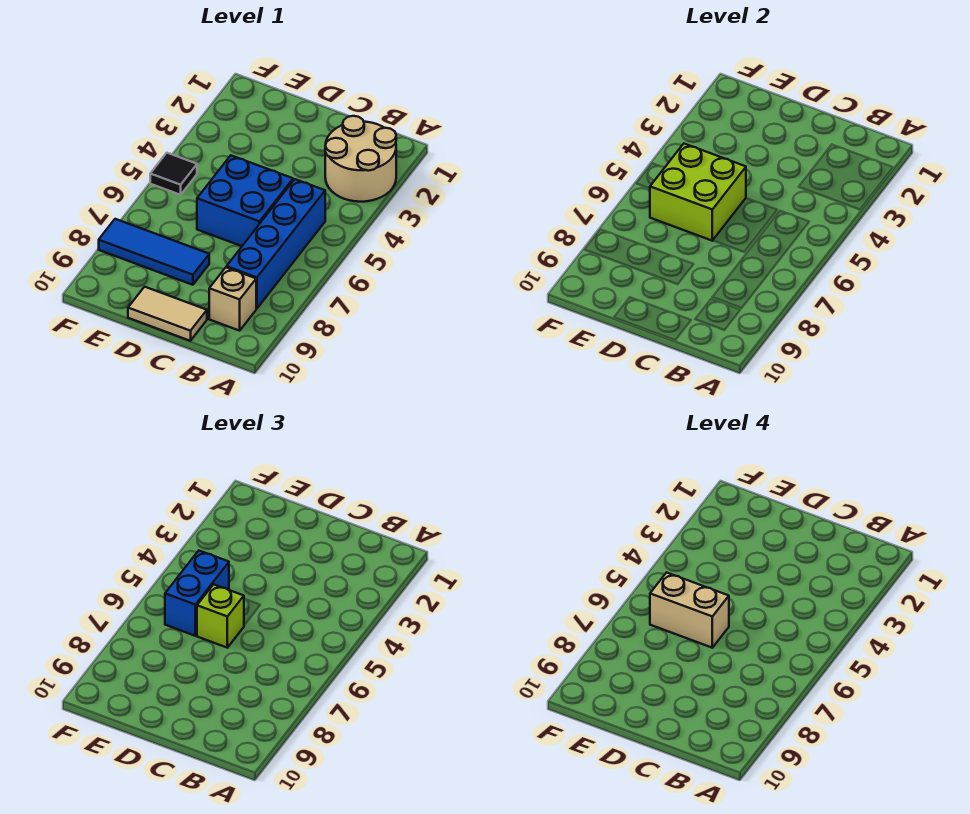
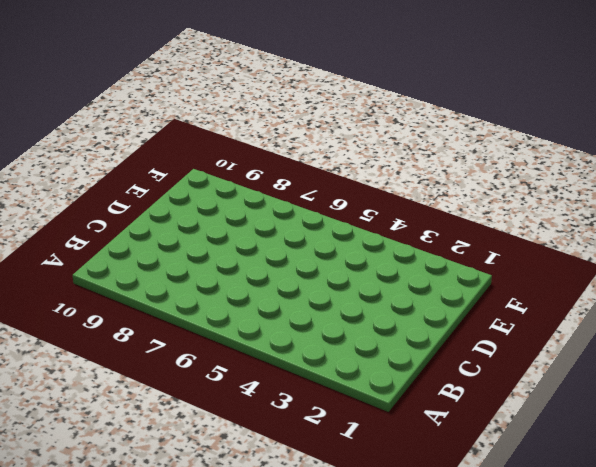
none -> tan 2x2 round brick [325,116,396,202]
none -> blue 1x4 brick [227,179,325,309]

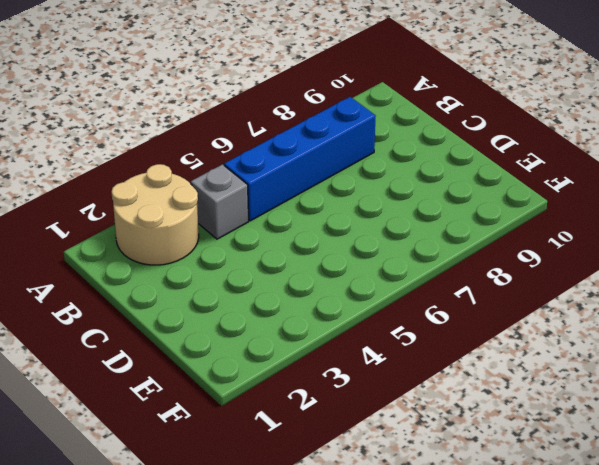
grey 1x1 brick [191,164,248,239] -> none
none -> tan 1x1 brick [209,267,256,331]
none -> blue 2x2 brick [197,156,293,246]

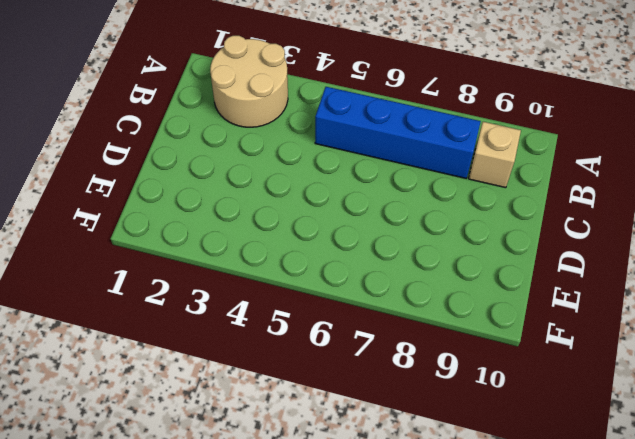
none -> blue 2x2 brick [197,156,293,246]
none -> tan 1x2 tile [128,287,207,341]

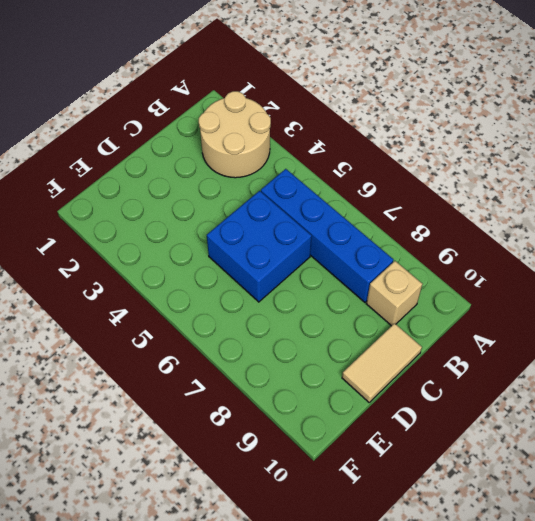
none -> blue 1x3 tile [99,219,209,285]
none -> black 1x1 tile [150,153,197,195]

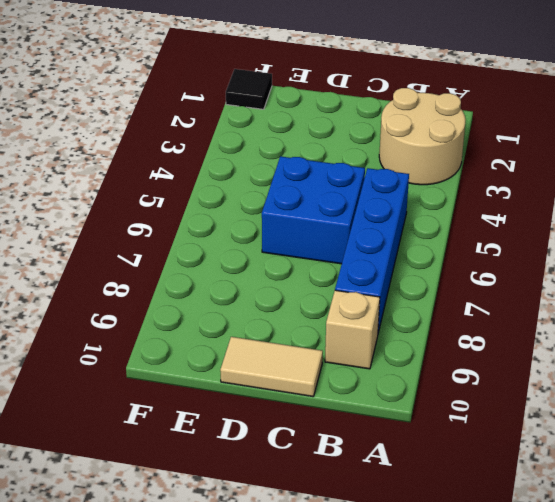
black 1x1 tile [226,69,272,109] -> black 1x1 tile moved to [150,153,197,195]
none -> blue 1x3 tile [99,219,209,285]
none -> lime 2x2 brick [650,144,746,241]

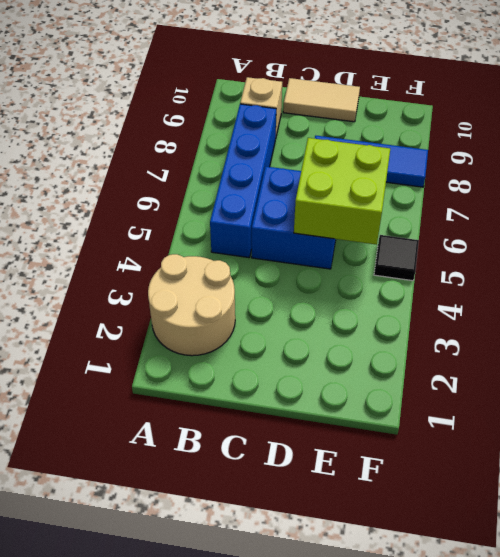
none -> lime 1x1 brick [197,584,244,648]
none -> blue 1x2 brick [165,551,229,636]

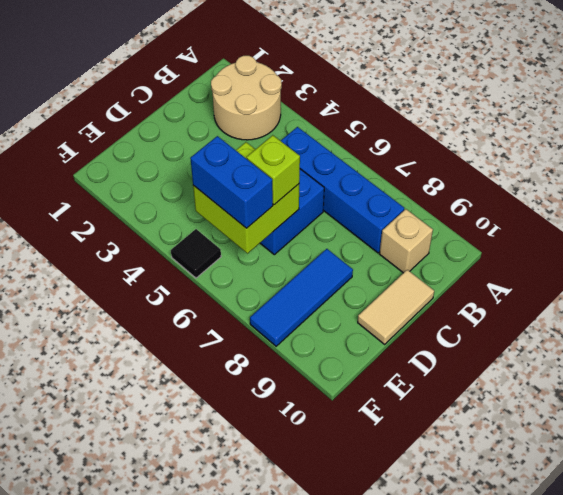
none -> tan 1x2 brick [650,573,729,648]

